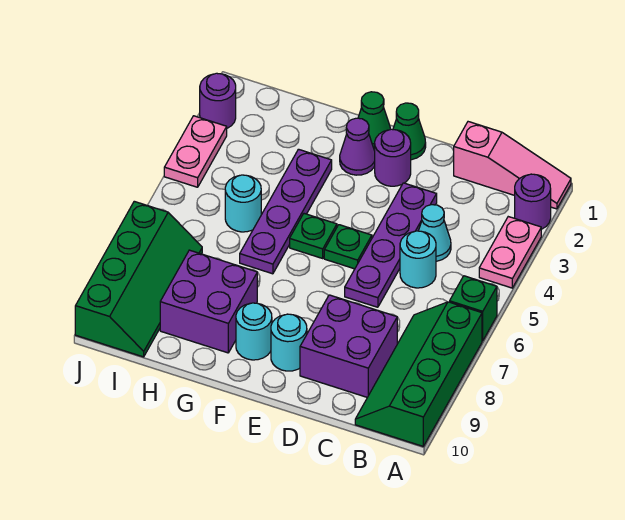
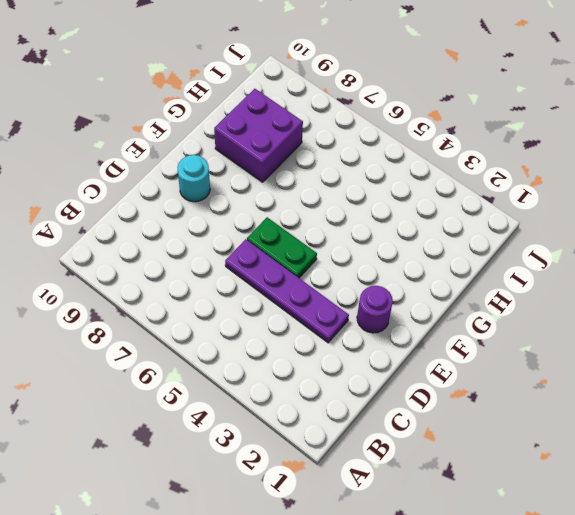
green 1x2 plate [247,217,317,278] -> green 1x1 plate [324,225,372,269]
none -> pink 1x3 slope [454,122,571,209]
none -> purple 1x1 round brick [515,174,551,229]
none -> pink 1x2 plate [479,217,541,288]

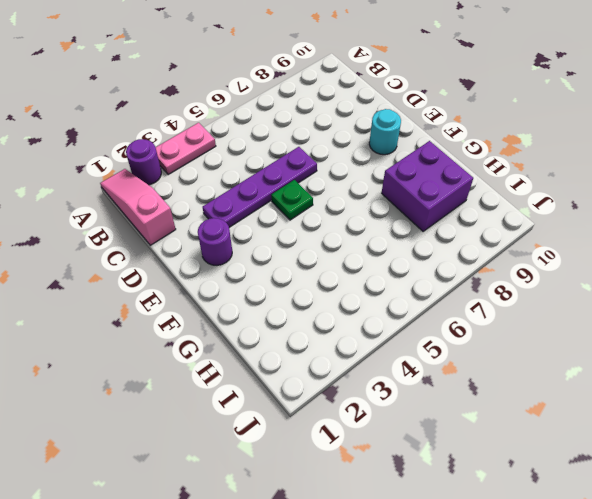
none -> green 1x1 brick [450,276,497,341]
none -> green 2x4 slope [355,302,482,446]
none -> cyan 1x1 cone [419,205,451,261]

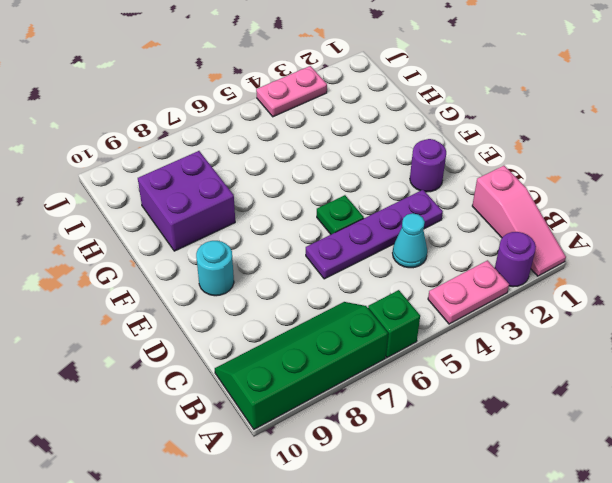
none -> cyan 1x1 round brick [400,231,436,288]
none -> purple 2x2 brick [300,295,397,397]
none -> green 1x1 cone [393,103,426,160]

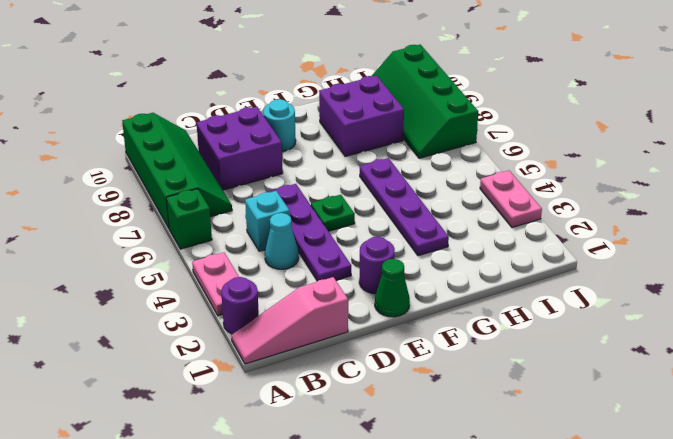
cyan 1x1 brick [245,191,290,251] -> cyan 1x1 round brick [400,231,436,288]
none -> green 1x1 cone [358,92,390,149]
none -> purple 1x1 cone [340,118,375,175]
none -> green 1x1 plate [290,214,337,258]

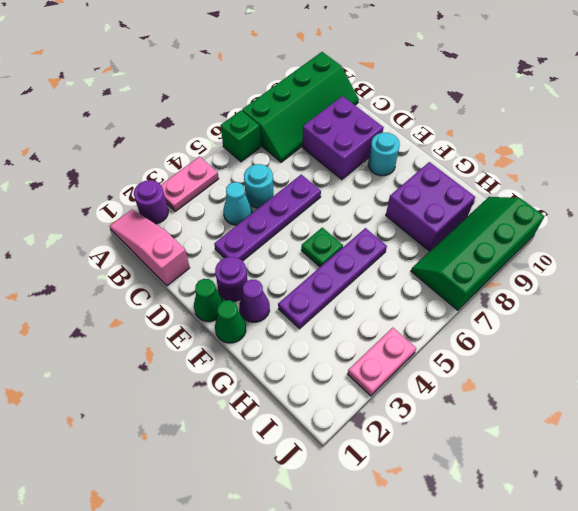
none -> green 1x1 plate [324,225,372,269]
none -> cyan 1x1 round brick [236,303,272,360]
none -> cyan 1x1 round brick [225,175,261,232]

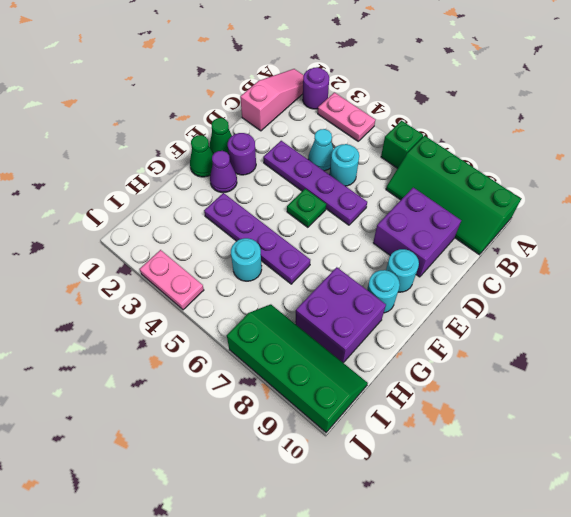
none -> green 1x1 plate [290,214,337,258]
none -> purple 1x1 round brick [200,73,236,128]

